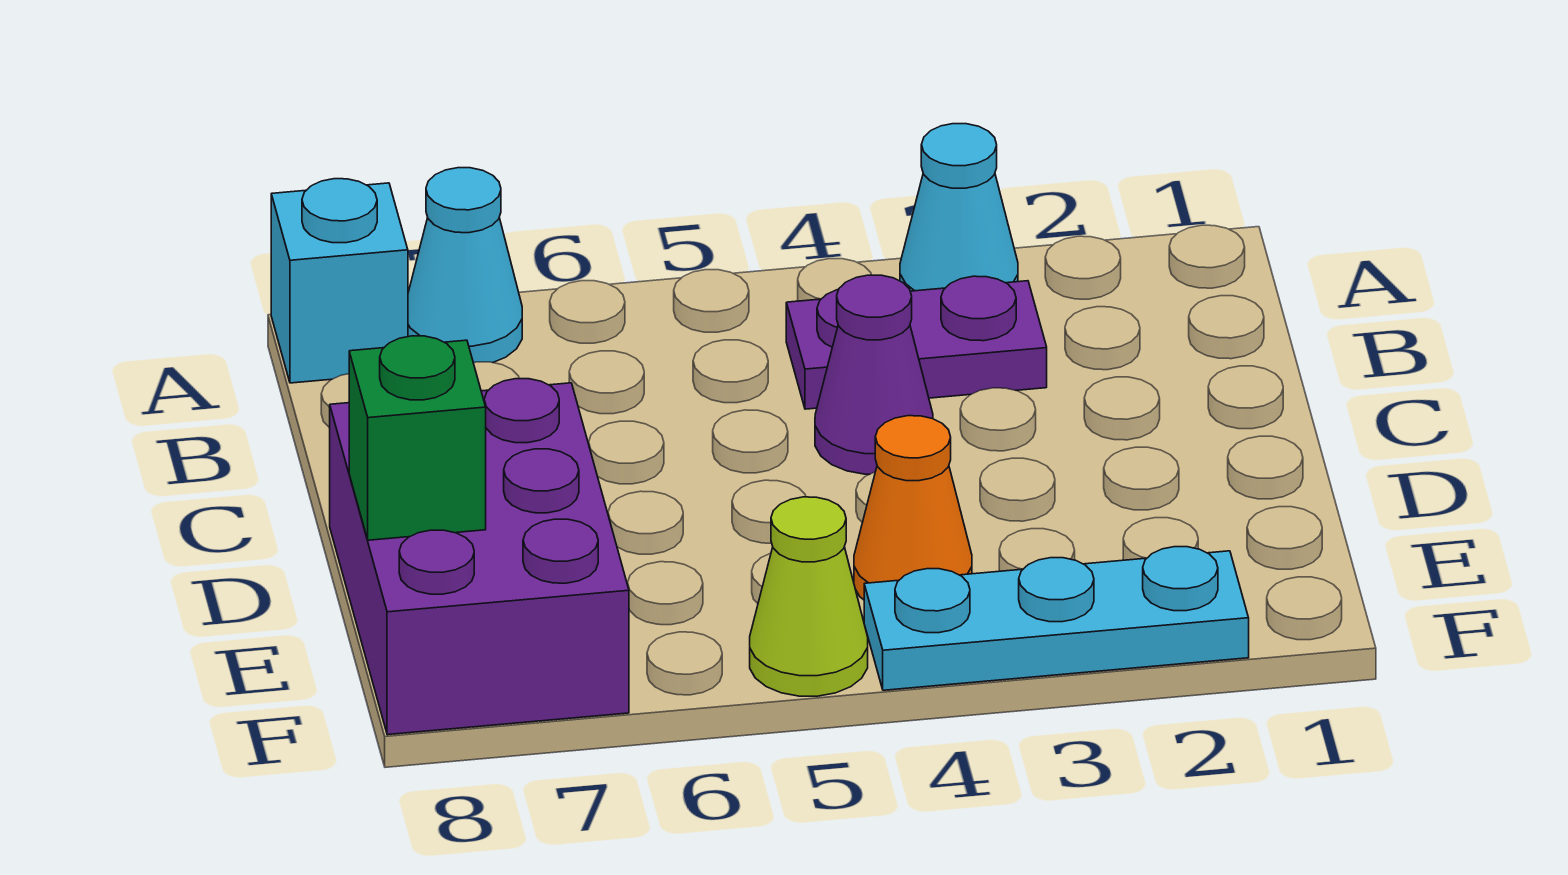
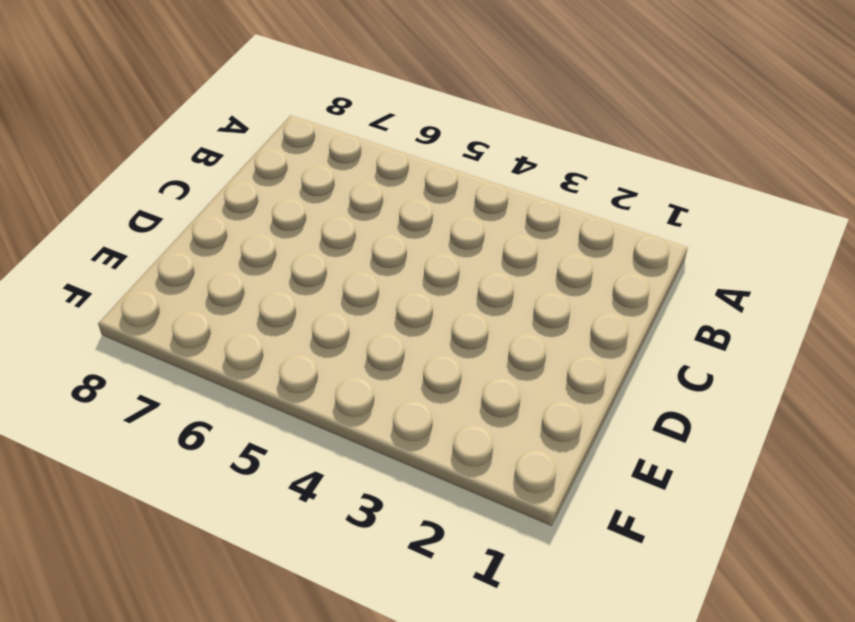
none -> cyan 1x1 cone [900,124,1018,291]
none -> cyan 1x1 cone [408,168,522,363]

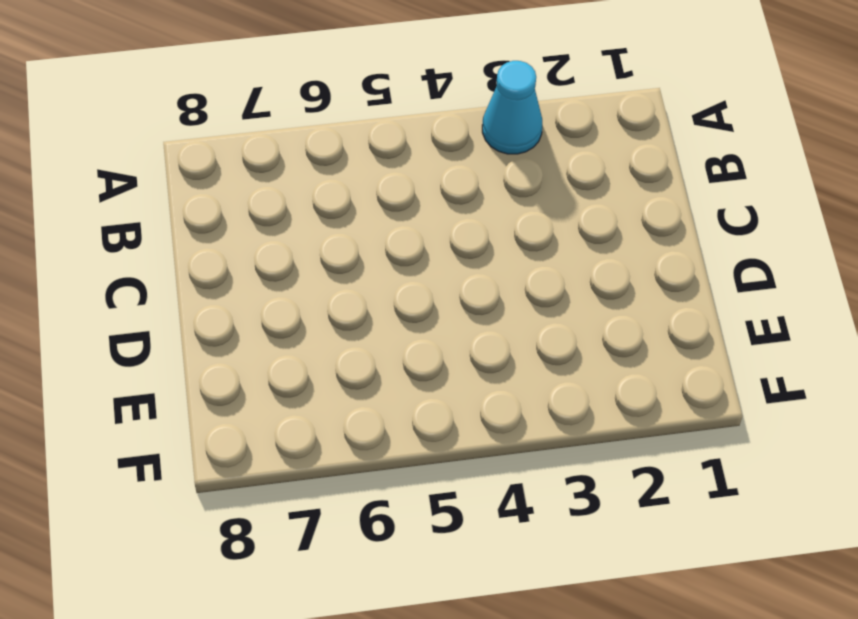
none -> cyan 1x1 cone [408,168,522,363]
none -> cyan 1x1 brick [271,179,408,383]

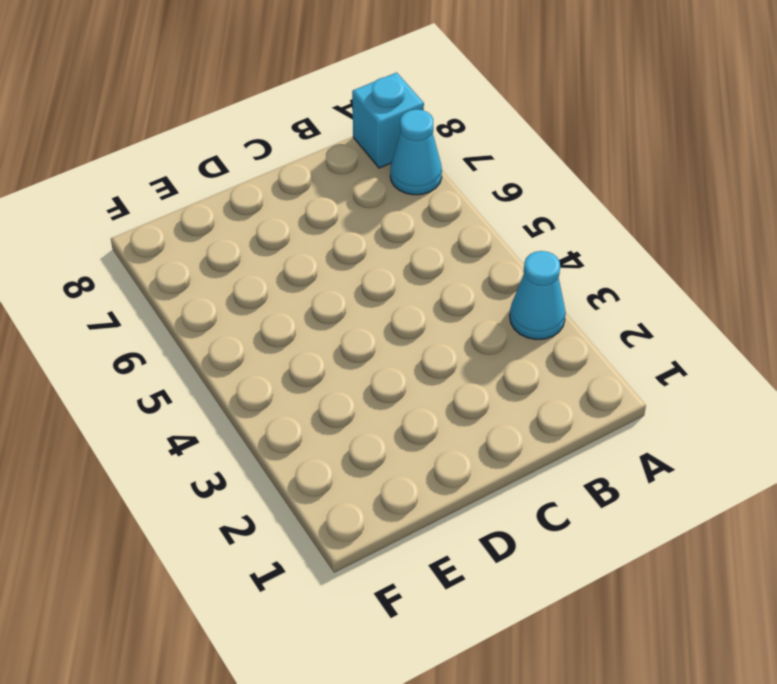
none -> purple 1x2 plate [786,276,1047,409]
none -> purple 1x1 cone [815,275,933,474]

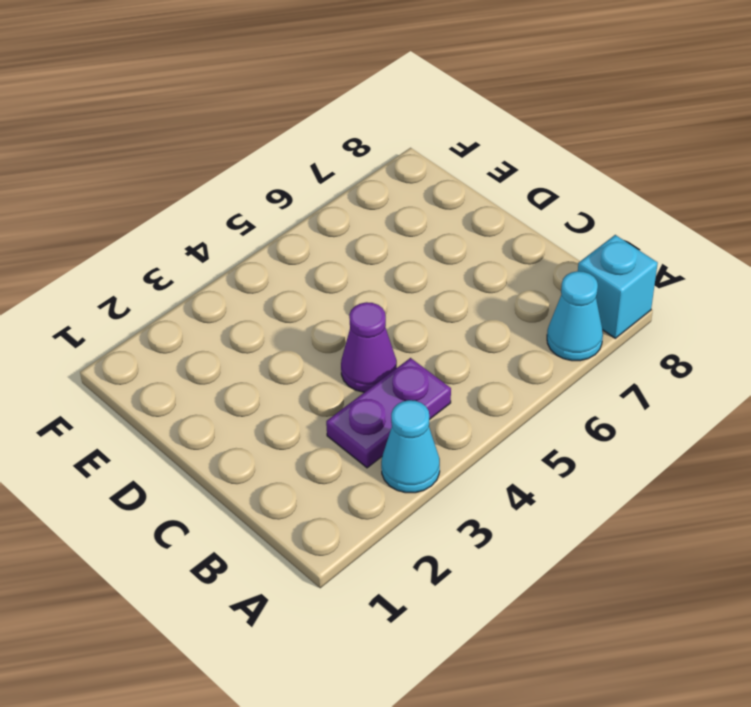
none -> purple 2x3 brick [330,379,629,735]
none -> orange 1x1 cone [854,416,972,600]

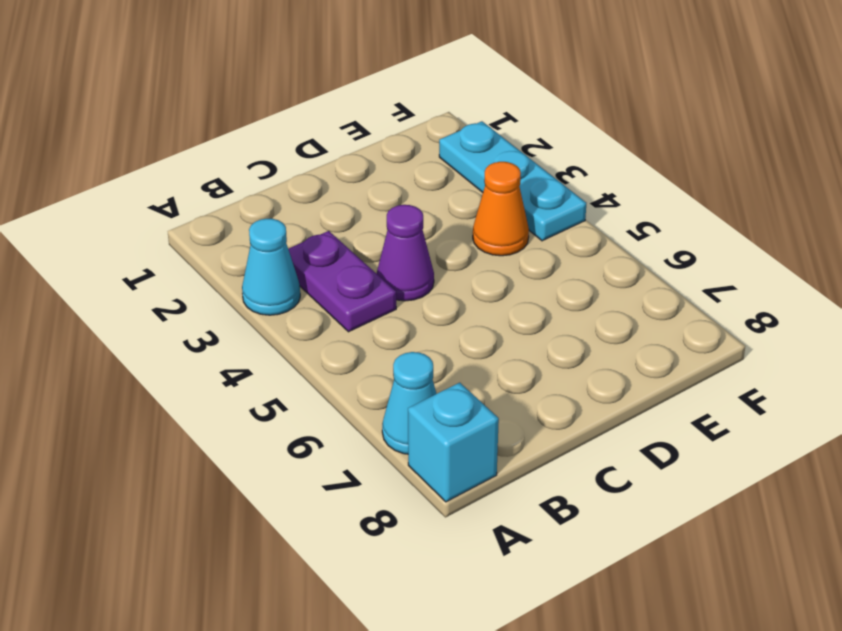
none -> purple 2x3 brick [330,379,629,735]
none -> lime 1x1 cone [750,497,868,696]

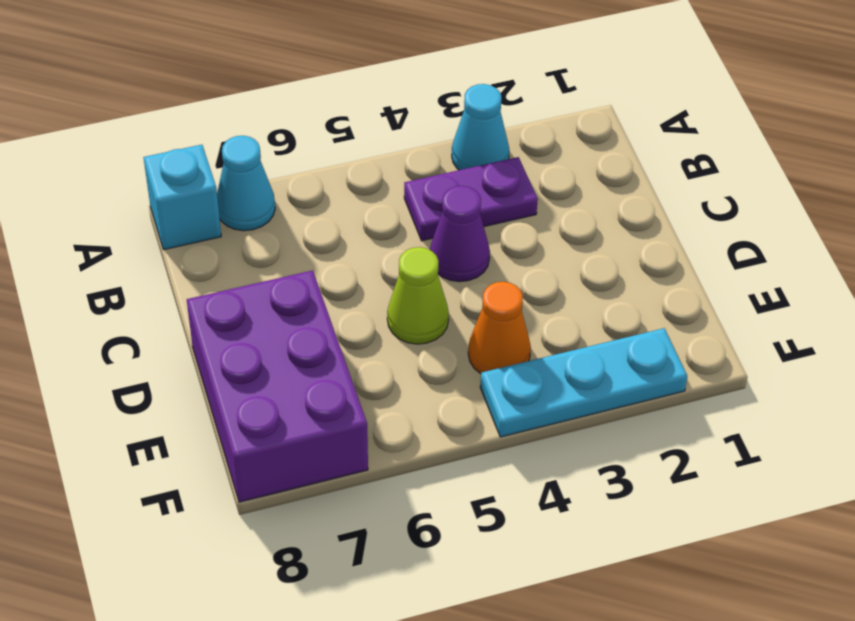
lime 1x1 cone [387,247,449,344] -> lime 1x1 cone moved to [750,497,868,696]
none -> green 1x1 brick [349,336,486,540]

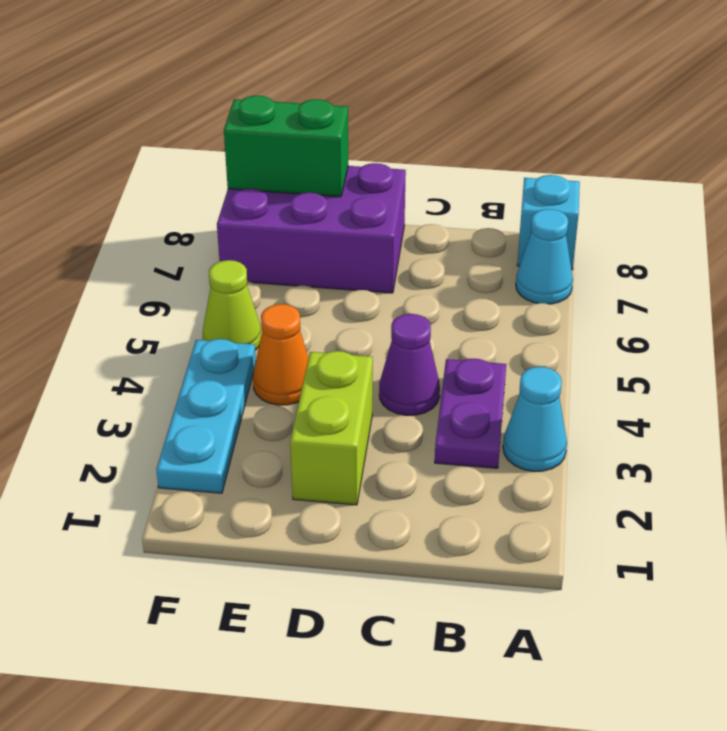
lime 1x2 brick [290,351,373,505] -> none
green 1x2 brick [224,96,348,197] -> green 1x1 brick [349,336,486,540]

